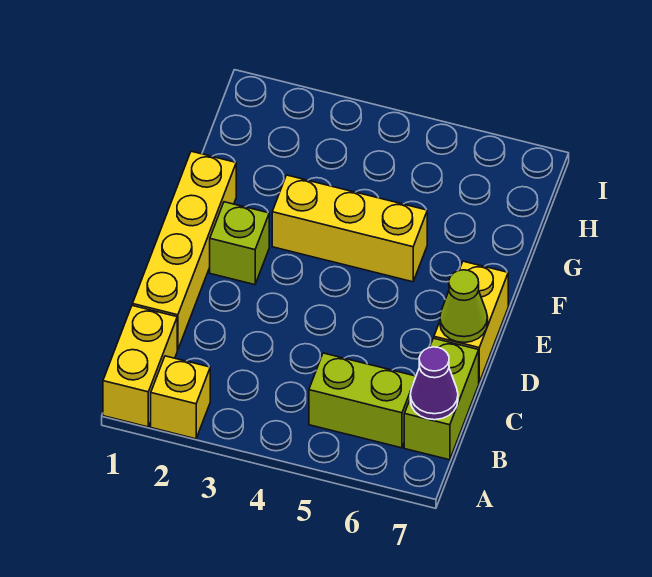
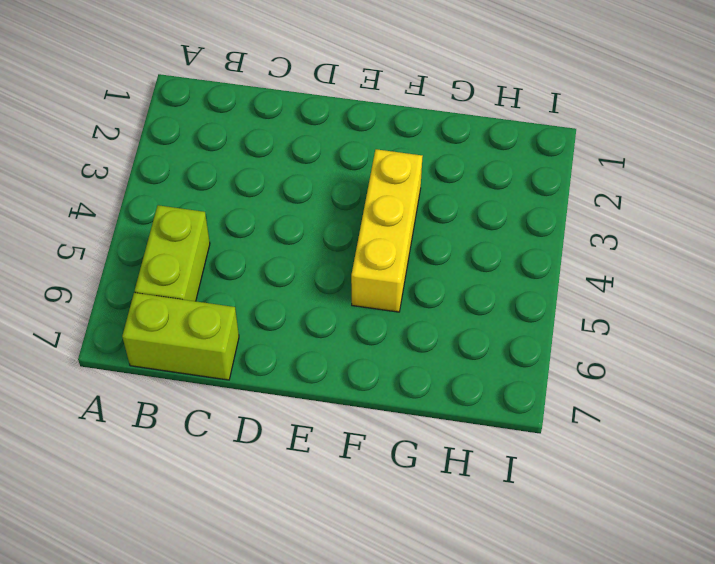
none -> yellow 1x2 brick [103,306,177,427]
none -> yellow 1x1 brick [151,356,210,439]

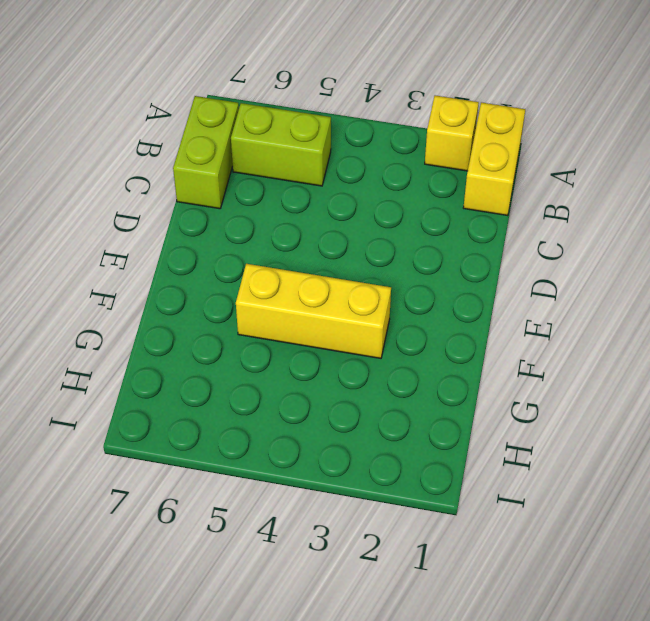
none -> yellow 1x4 brick [133,151,236,350]
none -> yellow 1x2 brick [434,261,508,382]

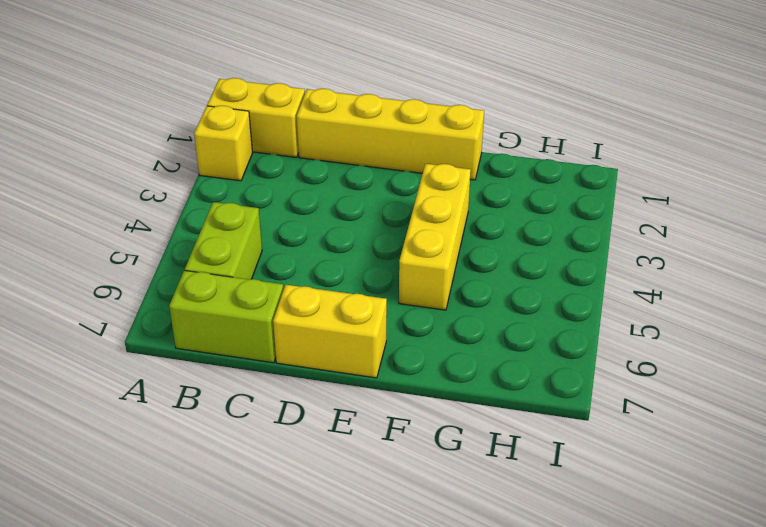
none -> lime 1x1 brick [210,202,269,285]
none -> purple 1x1 cone [410,347,458,420]

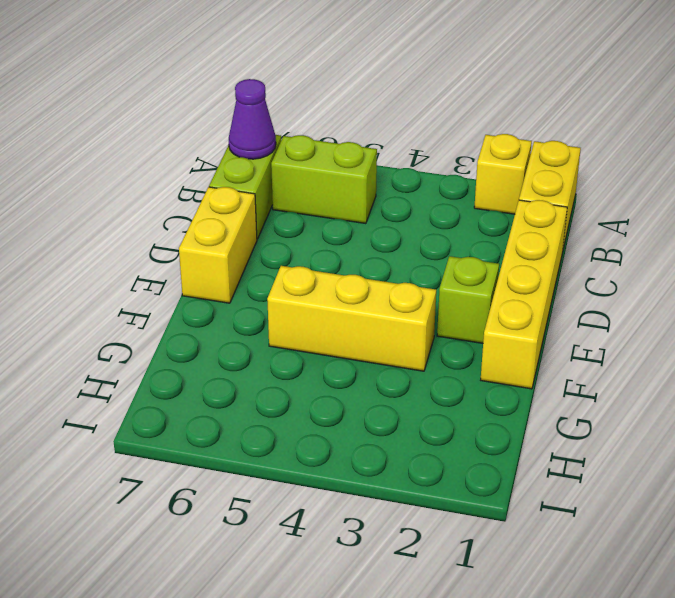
none -> lime 1x1 cone [440,270,488,342]

